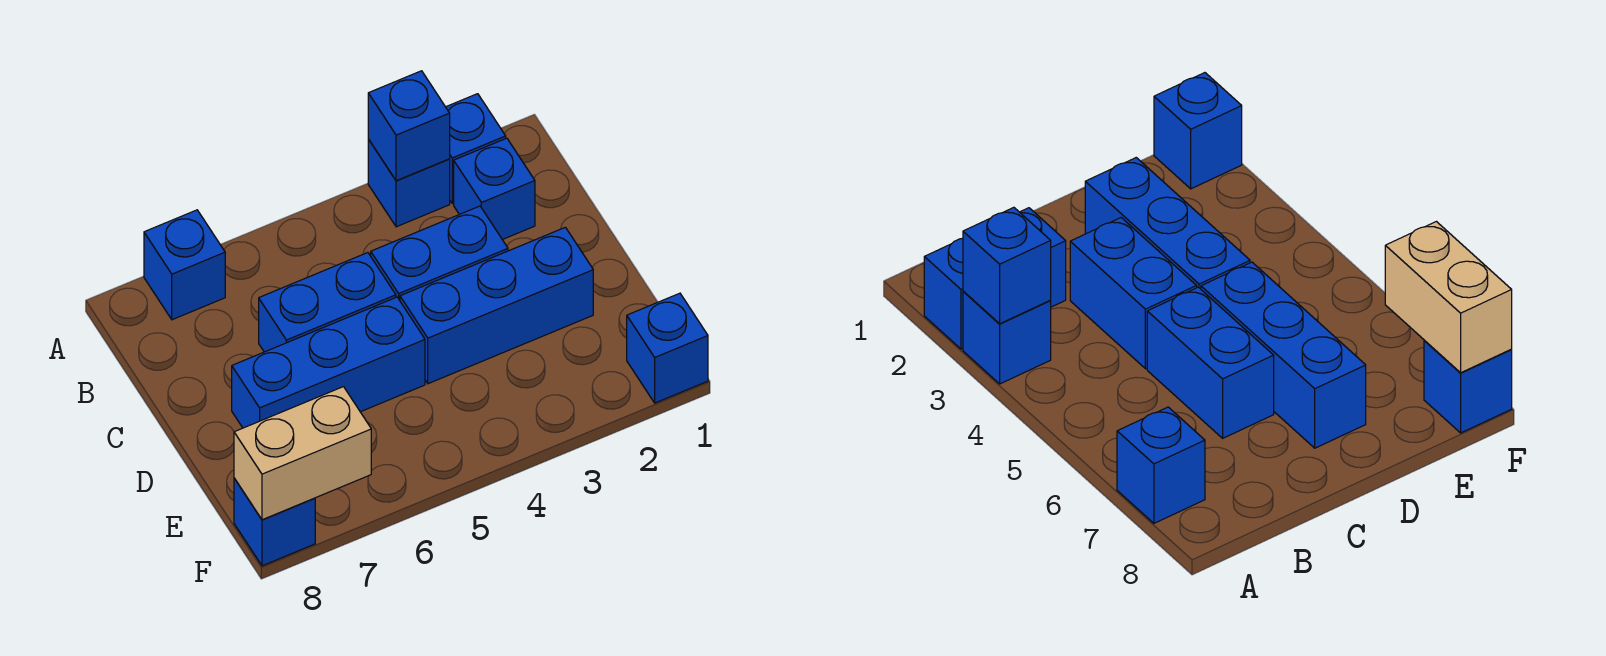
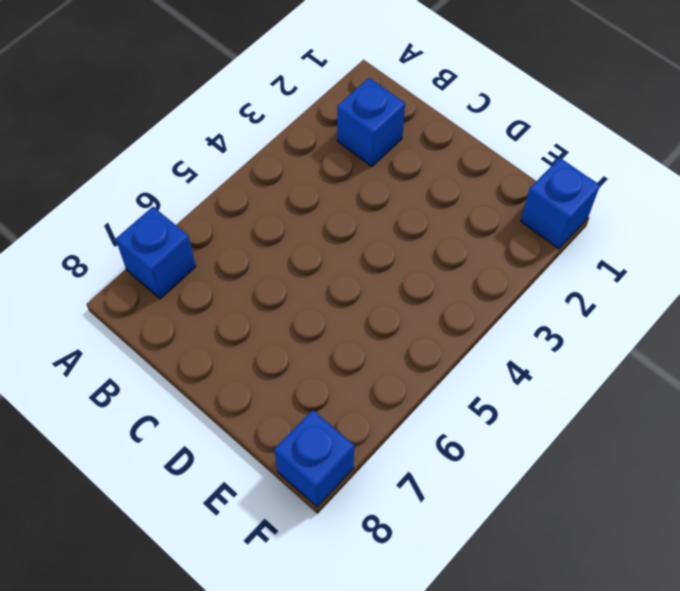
none -> blue 1x1 brick [446,94,506,203]
none -> blue 1x1 brick [368,139,450,227]
none -> blue 1x2 brick [371,206,508,300]

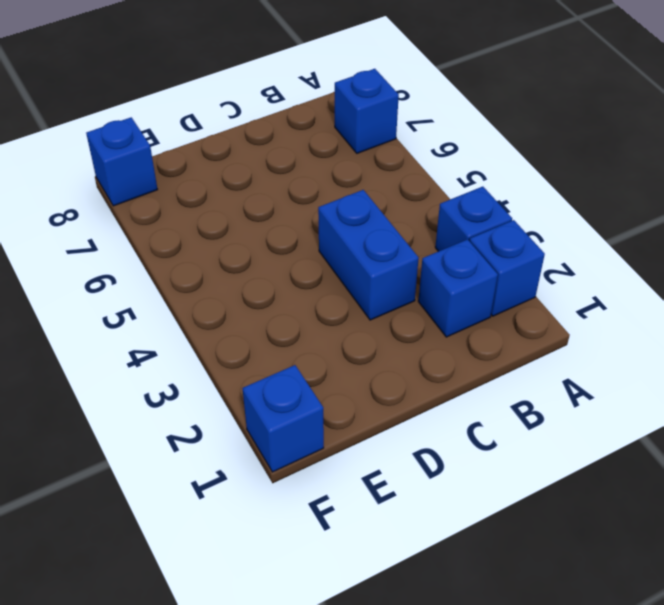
none -> blue 1x2 brick [259,253,396,352]
none -> blue 1x3 brick [400,227,593,384]
none -> blue 1x3 brick [232,297,425,428]

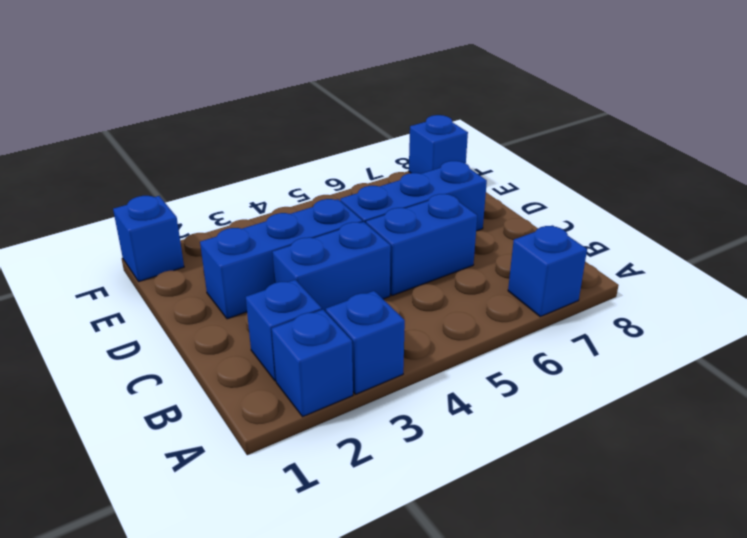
none -> blue 1x1 brick [368,71,450,181]
none -> tan 1x2 brick [234,387,371,520]

